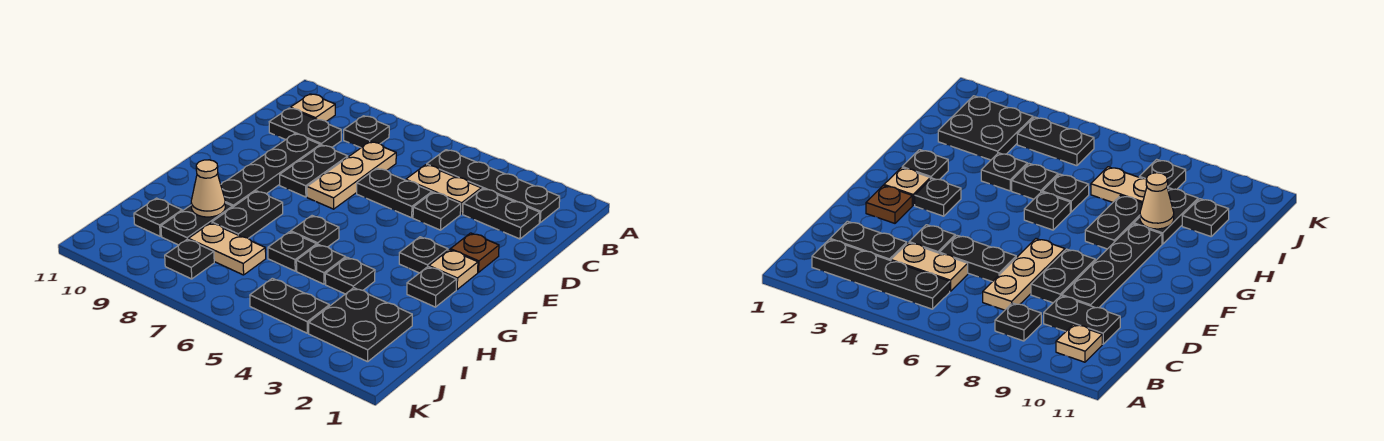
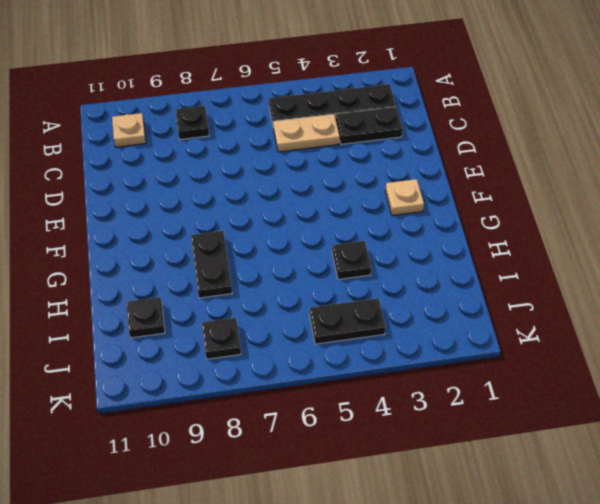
none -> tan 1x3 plate [307,142,396,209]
none -> black 1x2 plate [269,108,341,147]
none -> black 1x1 plate [413,192,461,230]

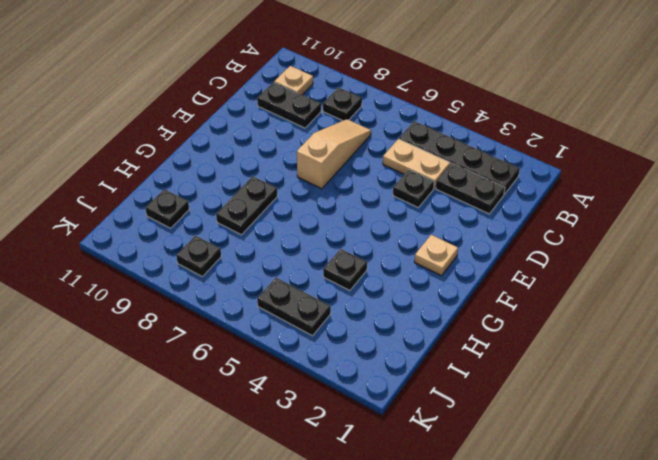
tan 1x3 slope [297,119,371,189] -> tan 1x3 plate [307,142,396,209]
none -> black 1x2 plate [357,168,432,218]
none -> black 1x2 plate [280,145,348,197]
none -> black 1x4 plate [221,134,320,207]

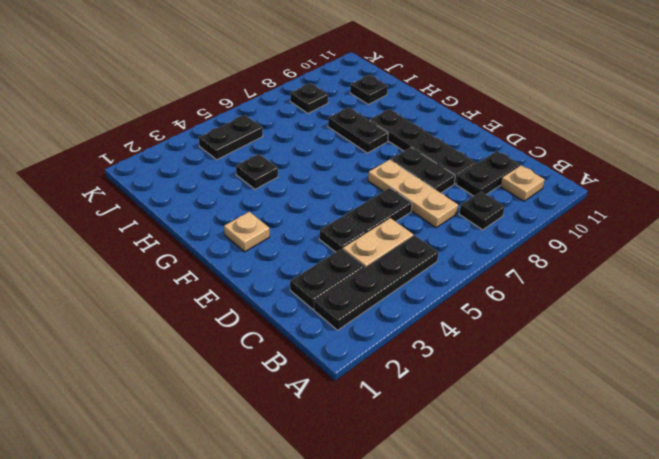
none -> brown 1x1 plate [450,233,499,272]
none -> black 1x1 plate [399,237,448,273]
none -> black 1x1 plate [407,267,457,307]

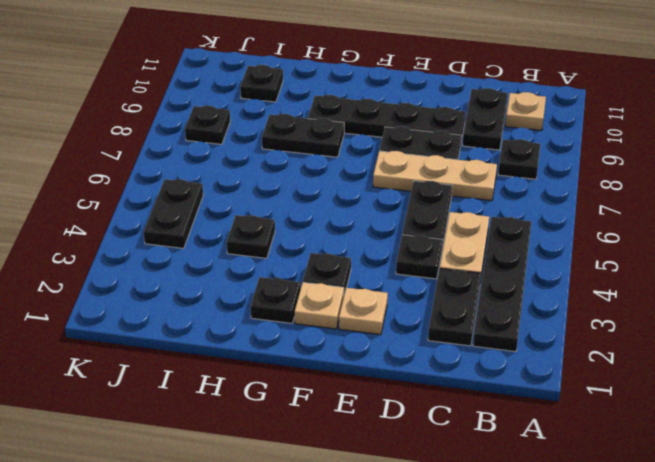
tan 1x1 plate [339,288,388,335] -> brown 1x1 plate [450,233,499,272]
none -> black 1x1 plate [291,216,339,247]
none -> black 1x1 plate [296,245,346,284]
none -> black 1x1 plate [268,232,317,271]

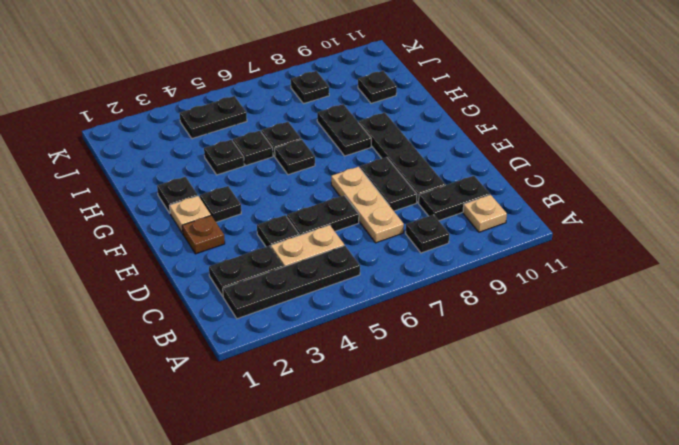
none -> black 1x2 plate [161,203,232,245]
none -> black 2x2 plate [309,288,412,362]
none -> tan 1x2 plate [189,223,266,275]

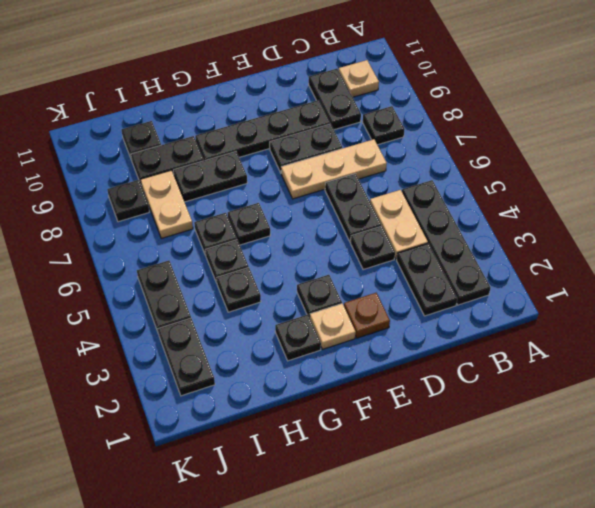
black 1x2 plate [158,318,215,396] -> black 2x2 plate [309,288,412,362]
none -> tan 1x1 cone [191,160,225,217]

